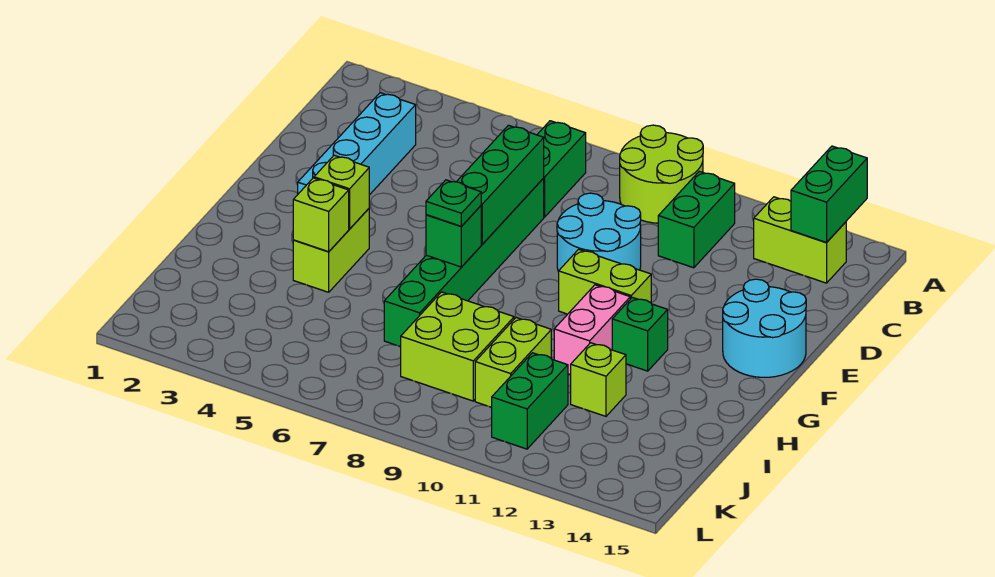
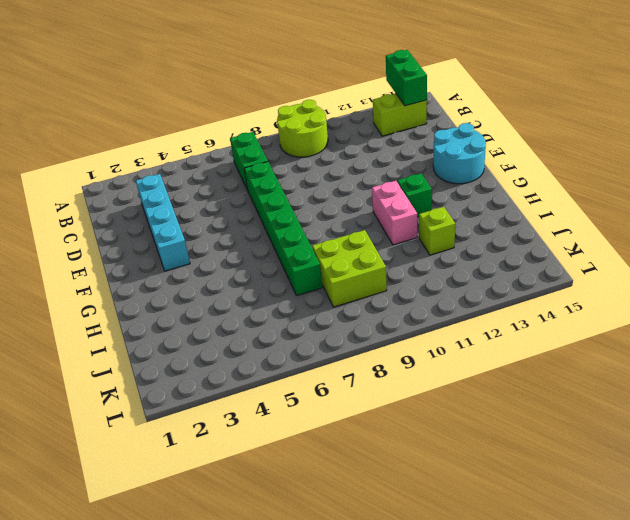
none -> green 1x2 brick [658,171,735,268]
none -> cyan 2x2 round brick [557,193,641,272]
none -> lime 1x2 brick [559,249,651,314]

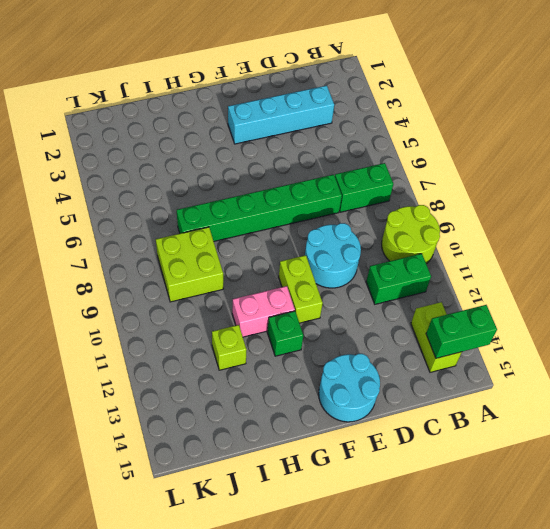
none -> lime 1x2 brick [293,209,369,292]
none -> lime 1x2 brick [475,318,551,407]
none -> green 1x2 brick [492,353,568,449]

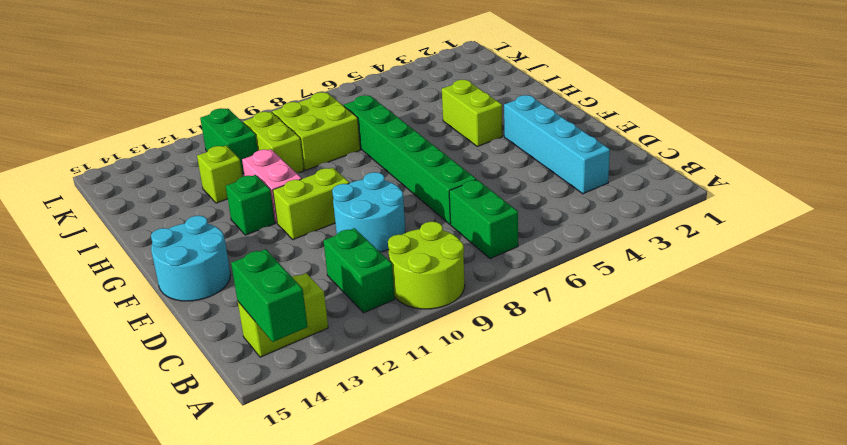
none -> green 1x3 brick [457,125,544,244]
none -> lime 1x1 brick [314,155,369,229]
none -> green 1x1 brick [426,206,481,267]

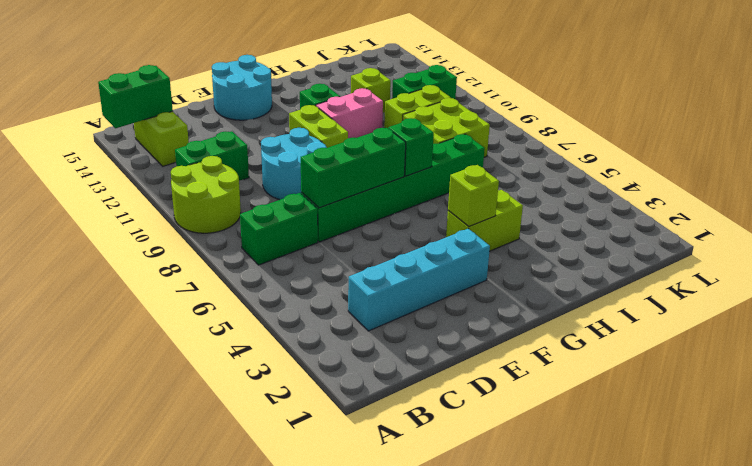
none -> lime 1x1 brick [293,178,349,252]
none -> green 1x1 plate [426,180,481,226]

